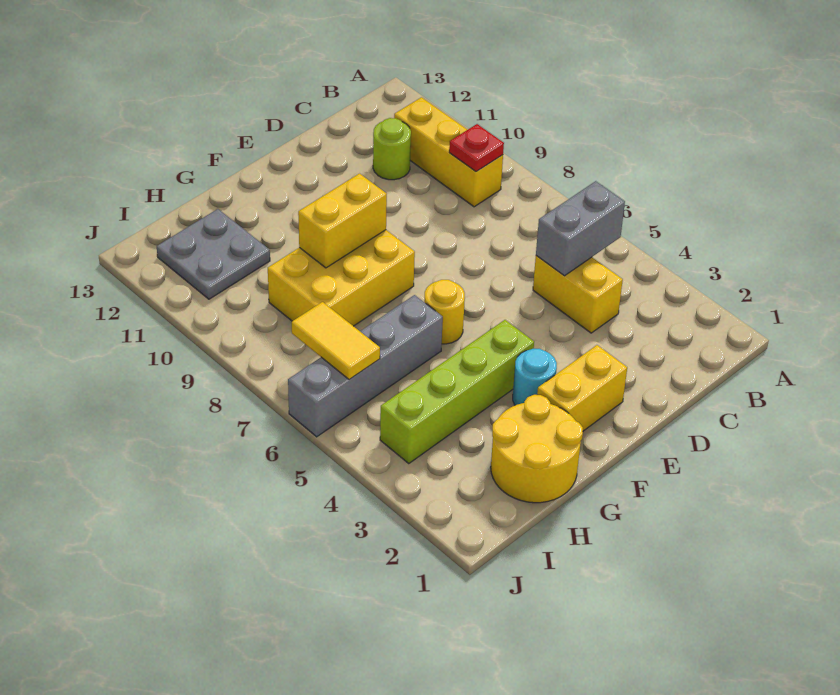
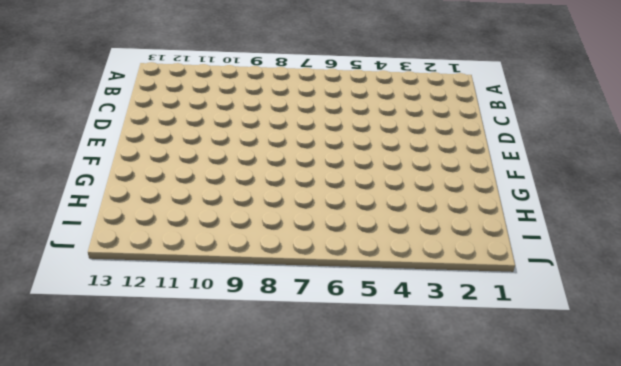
none -> yellow 1x3 brick [394,97,503,207]
none -> yellow 1x2 brick [533,256,623,333]
none -> lime 1x1 round brick [373,118,411,180]

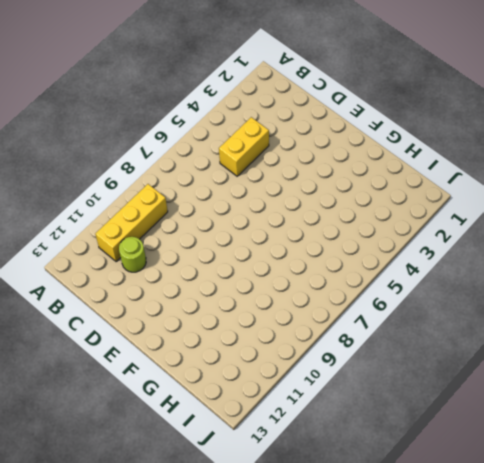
none -> yellow 1x2 brick [537,345,627,431]
none -> cyan 1x1 round brick [513,349,557,405]
none -> lime 1x4 brick [380,320,534,464]

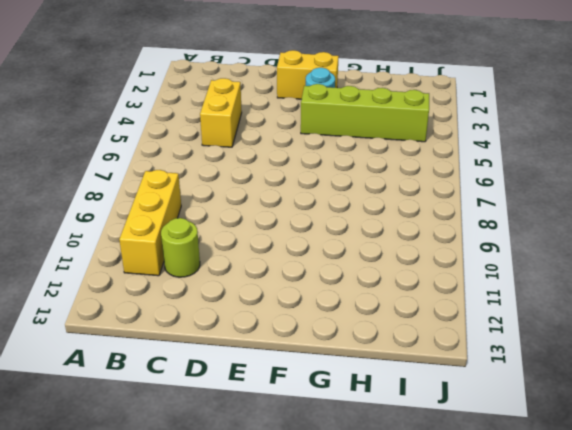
none -> yellow 1x1 round brick [424,280,465,344]
none -> yellow 2x3 brick [268,230,415,326]
none -> yellow 2x2 round brick [491,395,583,503]

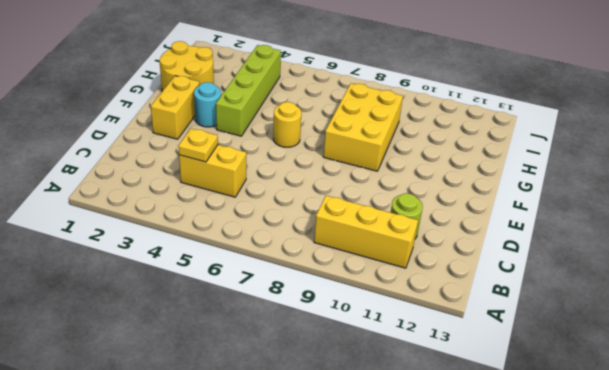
yellow 1x1 plate [178,128,218,162] -> none
none -> grey 1x4 brick [288,295,443,437]
none -> grey 2x2 plate [157,209,270,299]
none -> grey 1x2 brick [536,181,625,276]

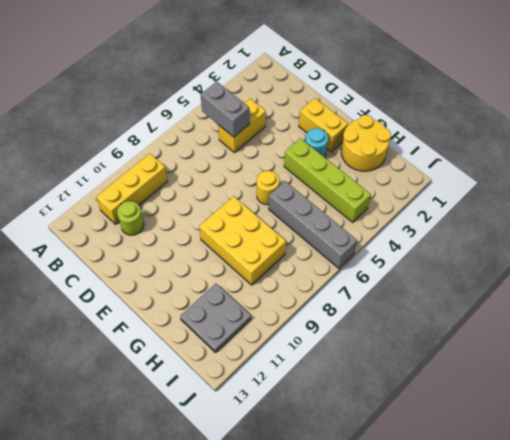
none -> red 1x1 plate [449,124,504,172]
none -> yellow 1x2 brick [298,174,387,268]
none -> yellow 1x2 tile [292,302,380,380]

